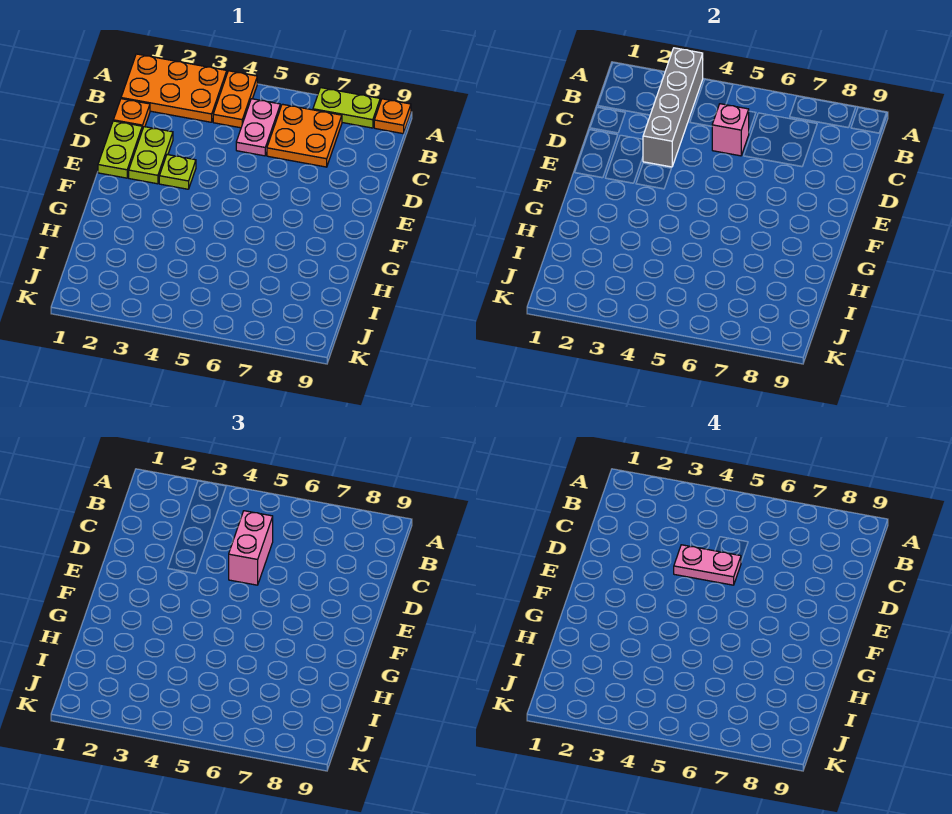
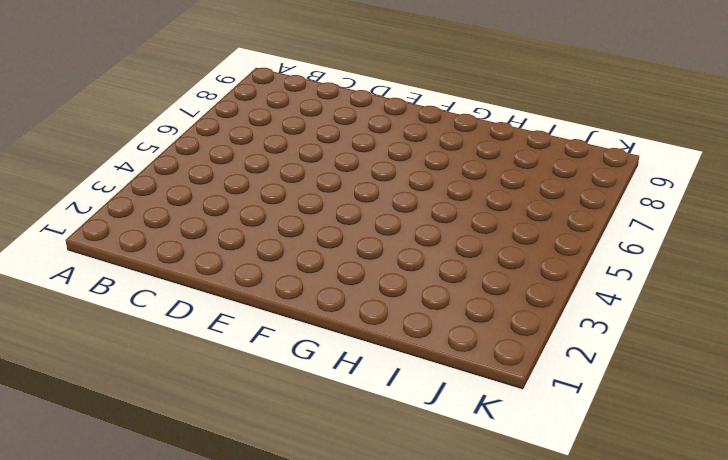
none -> orange 2x3 plate [121,54,227,122]
none -> orange 1x2 plate [213,71,257,128]
none -> lime 1x2 plate [313,88,380,128]

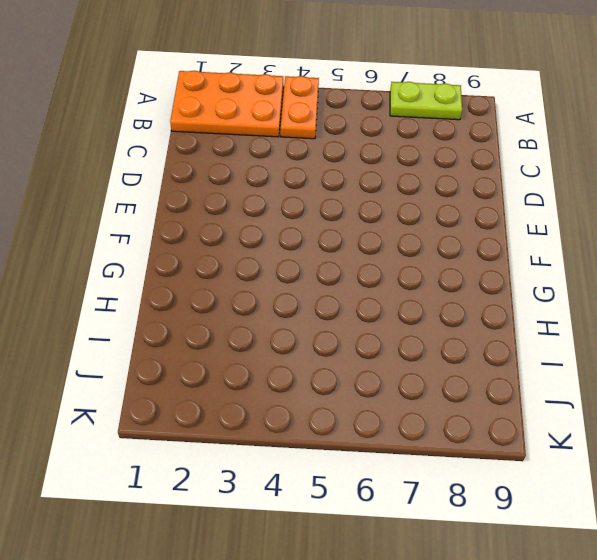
none -> orange 1x1 plate [374,99,411,134]
none -> pink 1x2 plate [236,99,280,156]
none -> orange 2x2 plate [267,104,342,167]

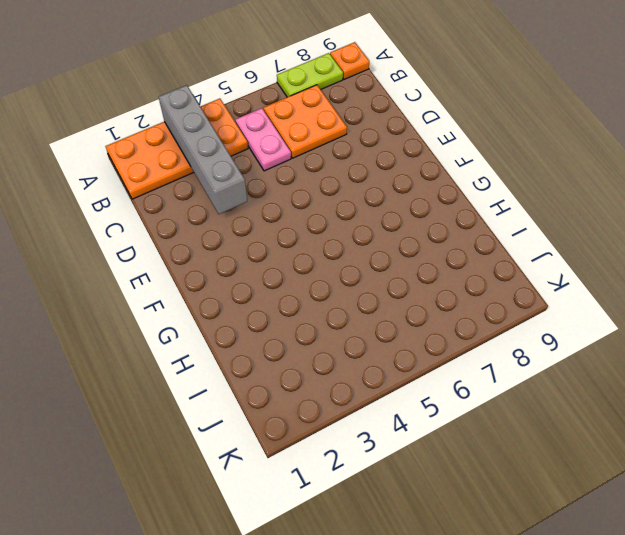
none -> orange 1x1 plate [113,99,150,130]
none -> lime 1x2 plate [98,121,142,178]
none -> lime 1x2 plate [129,127,173,184]

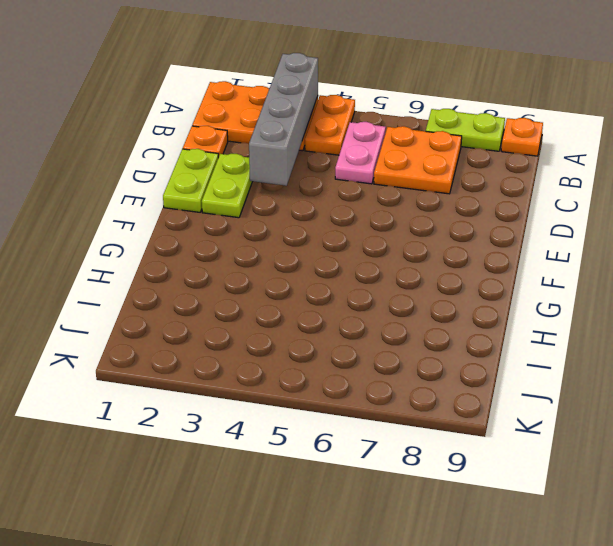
none -> lime 1x1 plate [159,155,196,189]
none -> pink 1x1 brick [712,104,749,156]
none -> pink 1x2 brick [229,511,273,585]

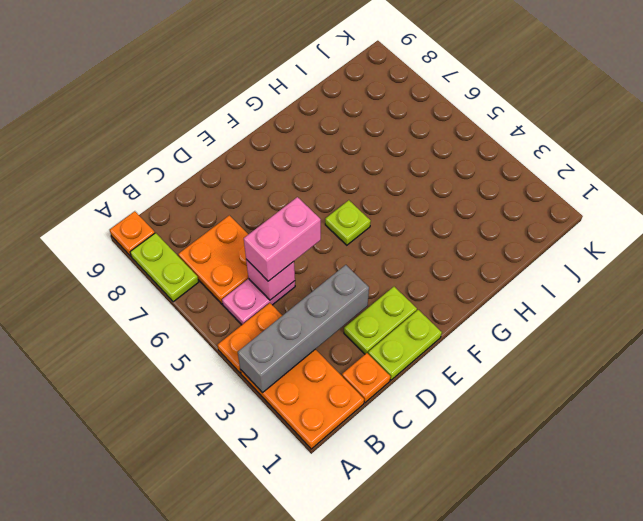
lime 1x1 plate [325,200,371,245] -> lime 1x1 plate moved to [159,155,196,189]
none -> pink 1x2 plate [674,545,741,585]

